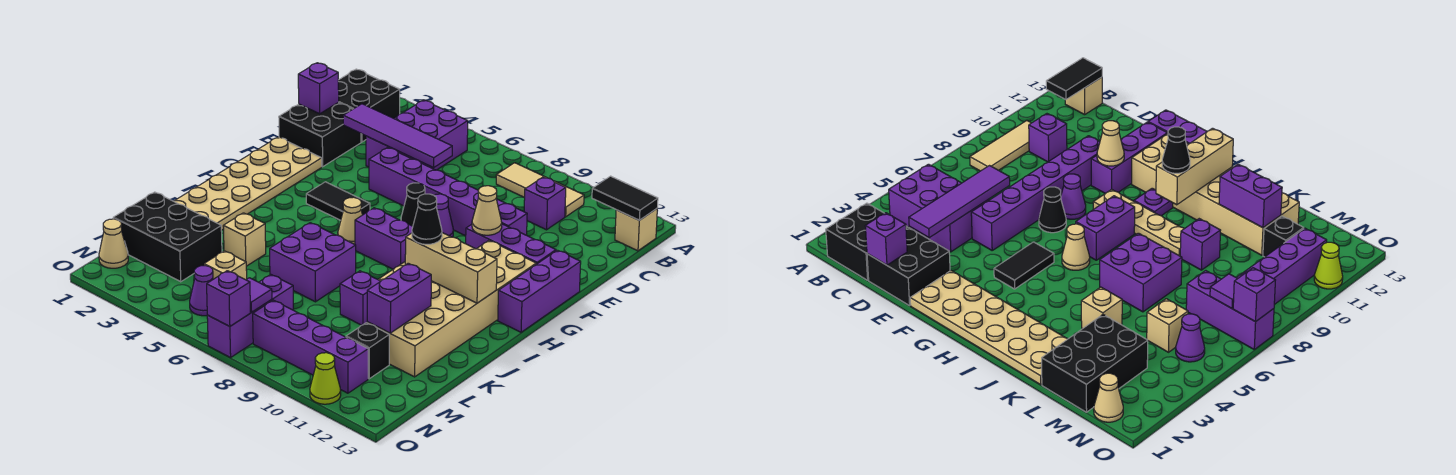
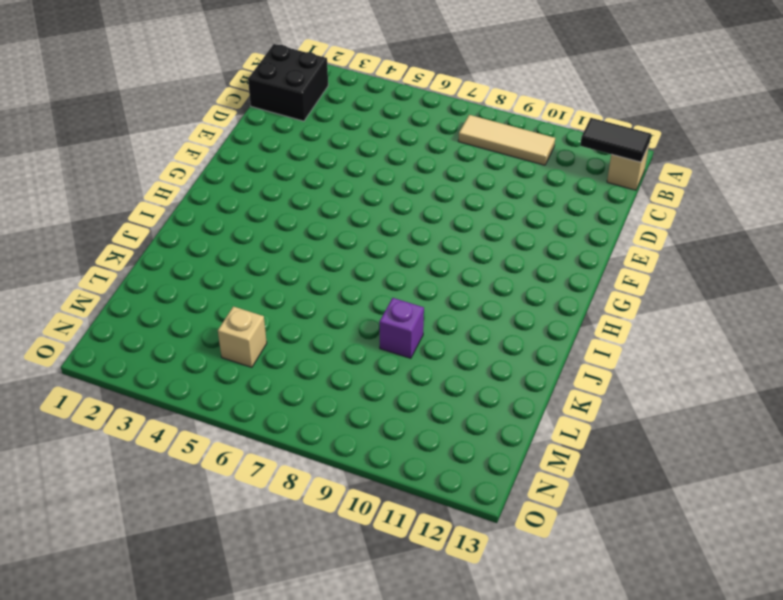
none -> purple 2x3 brick [366,100,468,170]
none -> purple 1x1 brick [524,177,566,230]
none -> black 2x2 brick [279,103,361,167]
none -> purple 1x6 brick [369,148,527,236]

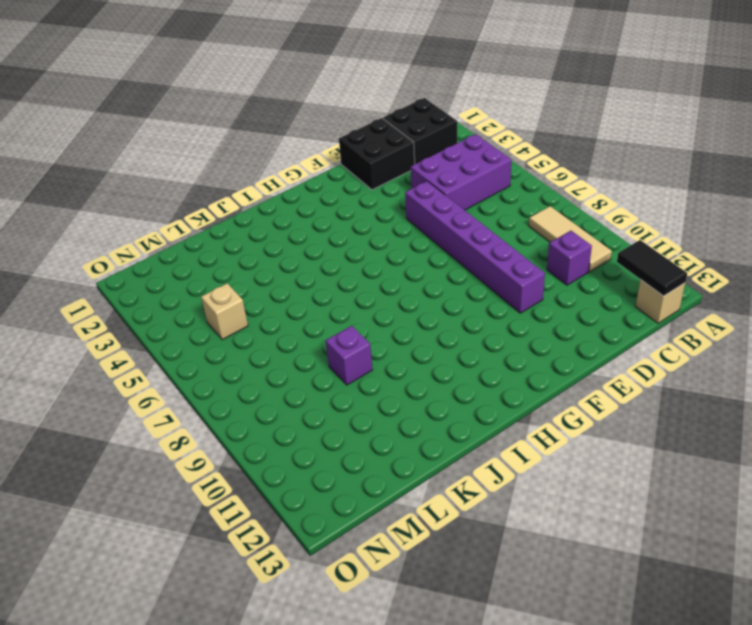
none -> tan 2x6 plate [174,137,322,230]
none -> black 1x1 cone [401,183,425,226]
none -> purple 1x1 cone [434,194,454,237]
none -> purple 1x3 brick [466,224,556,264]

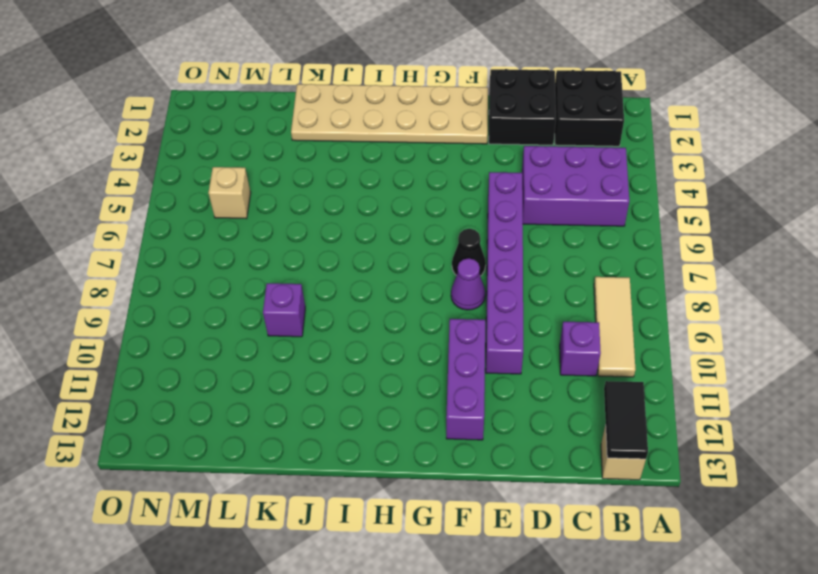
none -> purple 1x3 brick [498,250,581,332]
none -> black 1x2 tile [306,182,370,220]
none -> tan 1x4 plate [1093,189,1184,256]
none -> tan 2x6 brick [367,241,536,377]

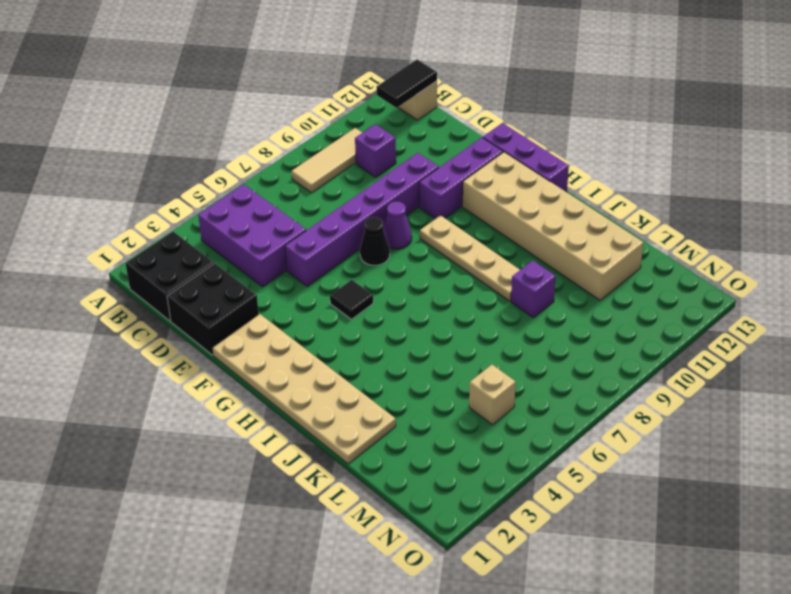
black 1x1 tile [330,280,373,319] -> black 1x2 tile [306,182,370,220]
none -> tan 1x1 cone [338,197,362,244]
none -> purple 1x2 brick [355,208,413,269]
none -> purple 1x1 plate [1134,188,1173,216]
none -> purple 2x2 brick [270,223,356,302]

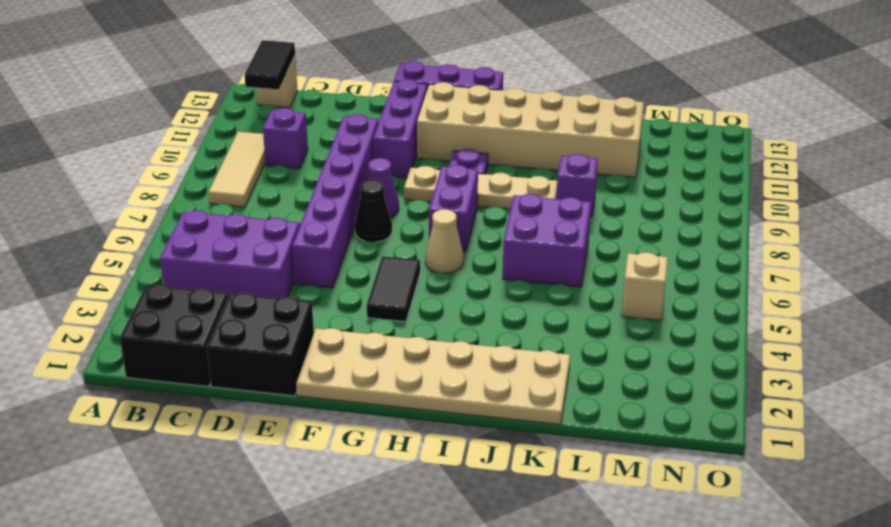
none -> tan 1x1 brick [223,213,266,266]
none -> black 2x3 brick [113,192,222,282]
none -> purple 1x3 brick [207,275,294,358]
none -> black 1x1 brick [346,323,389,379]

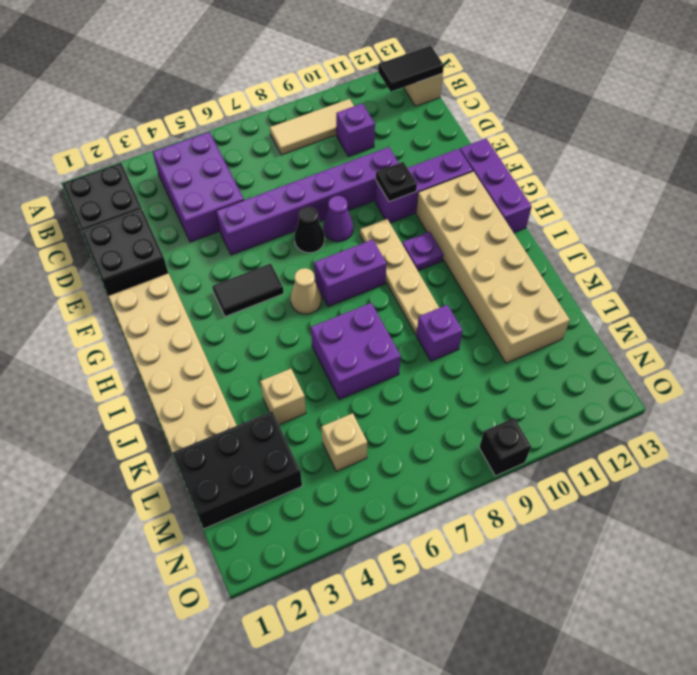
black 1x1 plate [376,162,417,202] -> tan 1x1 cone [472,186,502,235]
black 1x1 brick [479,418,531,476] -> black 1x1 brick moved to [346,323,389,379]
none -> purple 1x3 brick [207,275,294,358]
none -> tan 1x1 cone [99,219,128,268]
none -> purple 1x1 cone [190,266,213,316]
none -> purple 1x4 brick [253,300,368,393]

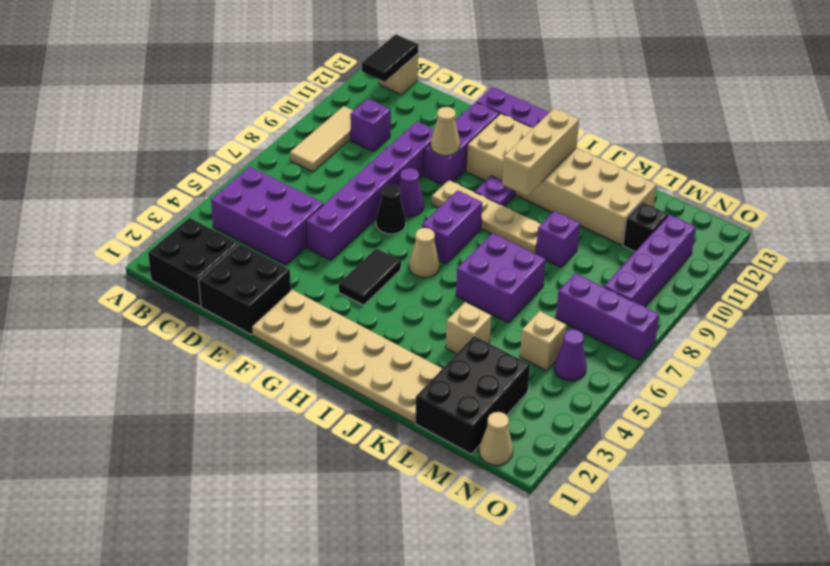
none -> lime 1x1 cone [310,353,341,404]
none -> purple 1x1 brick [298,63,339,114]
none -> purple 1x4 tile [343,104,452,168]
none -> purple 1x2 brick [367,263,431,333]

